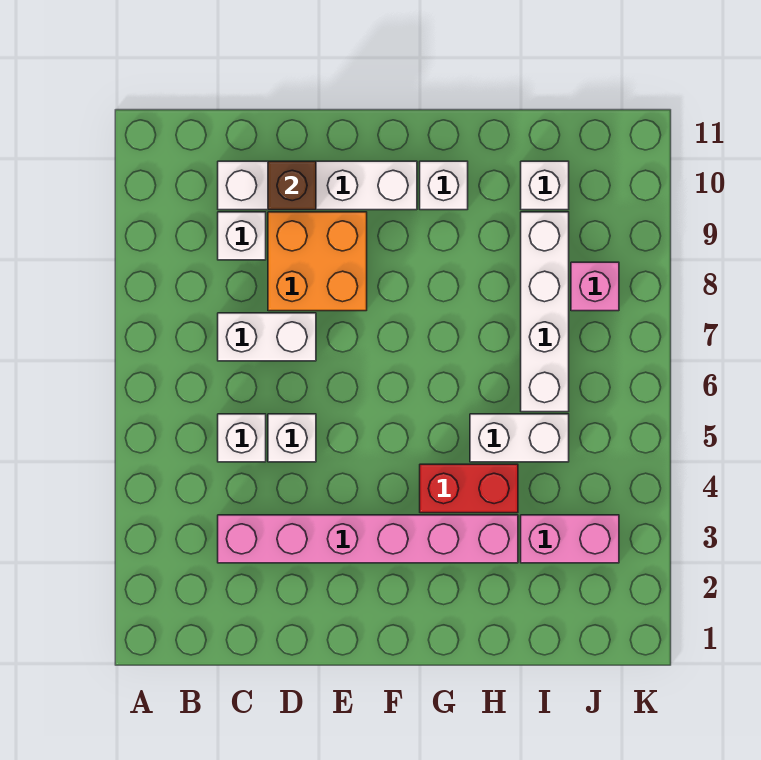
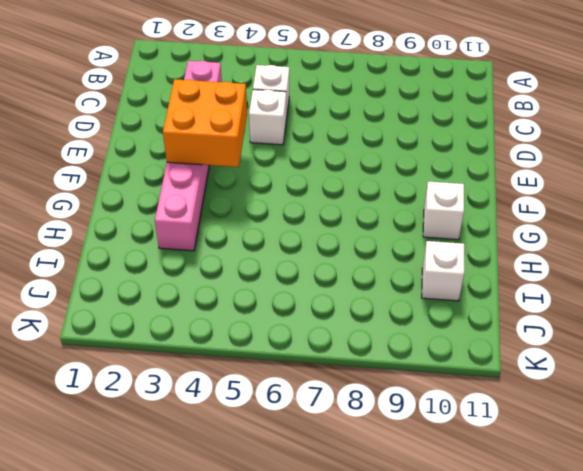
orange 2x2 brick [163,79,247,167] -> orange 2x2 brick moved to [268,212,367,311]
none -> white 1x2 brick [218,313,316,361]
none -> white 1x1 brick [218,212,266,260]
none -> white 1x4 brick [218,161,417,210]

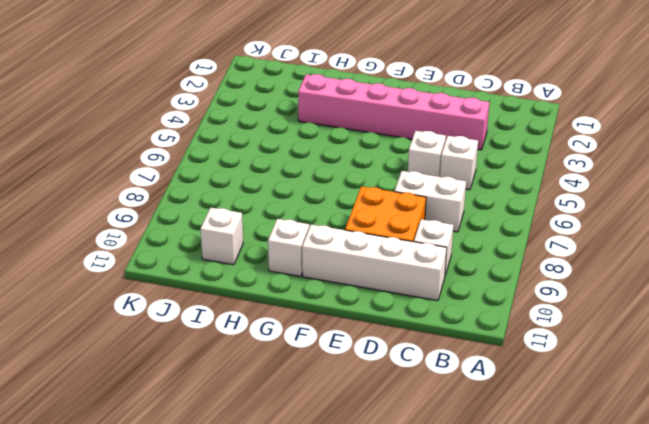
none -> red 1x2 brick [420,464,518,513]
none -> white 1x2 brick [470,414,569,462]
none -> pink 1x2 brick [521,515,619,563]

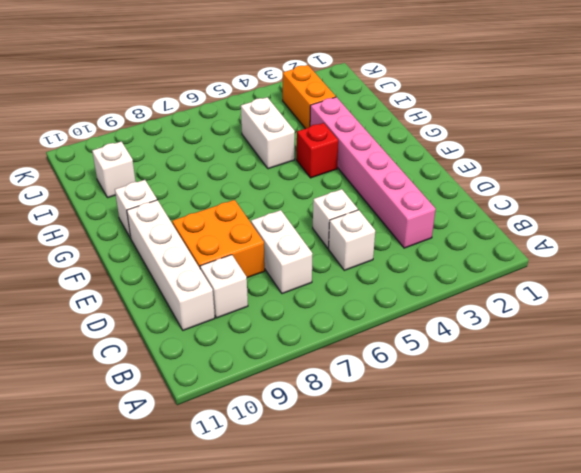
red 1x1 brick [297,123,338,178] -> red 1x2 brick [420,464,518,513]
orange 1x2 brick [283,65,336,129] -> pink 1x2 brick [521,515,619,563]
none -> white 1x4 brick [521,212,569,412]
none -> pink 1x1 brick [571,262,619,311]
none -> brown 1x1 brick [268,161,316,210]

